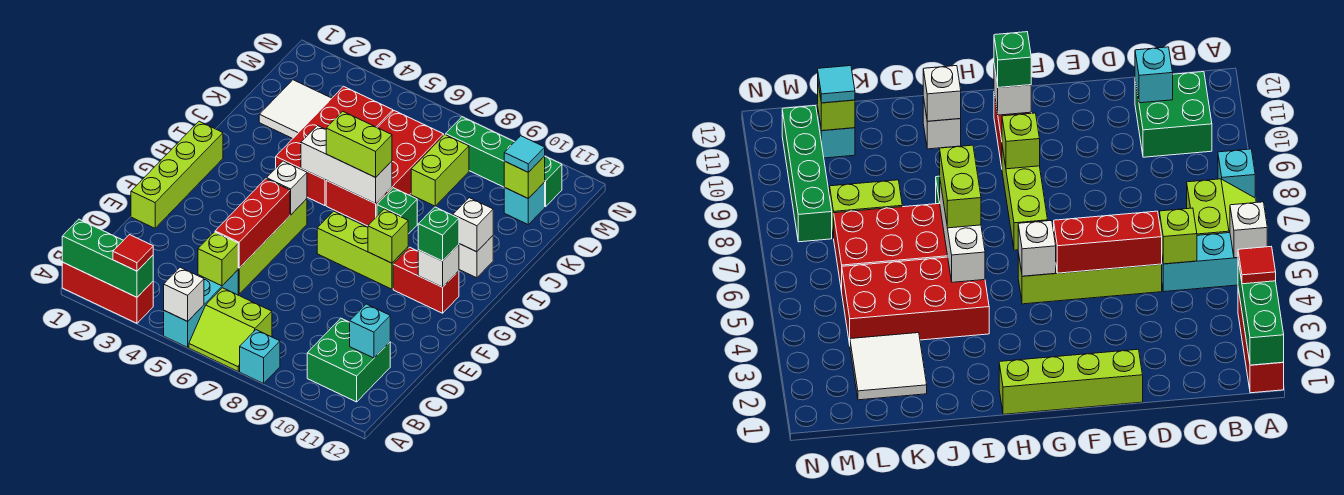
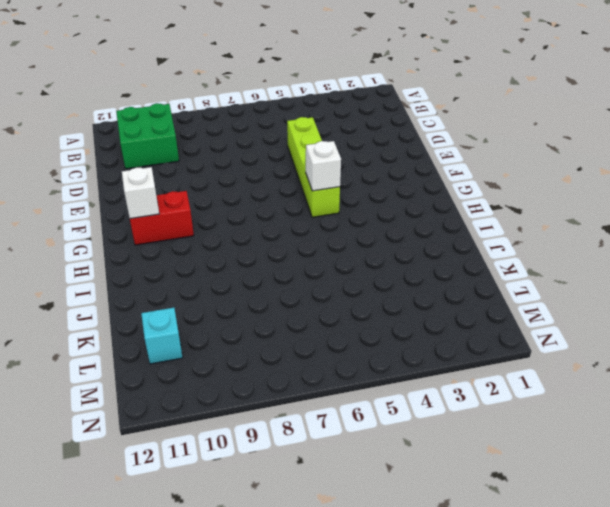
none -> red 1x3 brick [62,262,153,323]
none -> cyan 1x3 brick [164,270,238,347]
none -> lime 2x2 slope [189,288,272,371]
none -> cyan 1x1 brick [240,330,280,384]

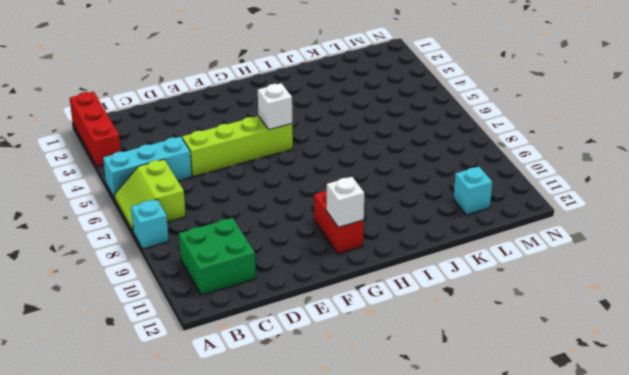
none -> lime 1x4 brick [131,121,223,228]
none -> lime 1x3 brick [317,211,408,289]
none -> red 2x4 brick [276,86,393,206]
none -> red 2x4 brick [326,111,444,226]

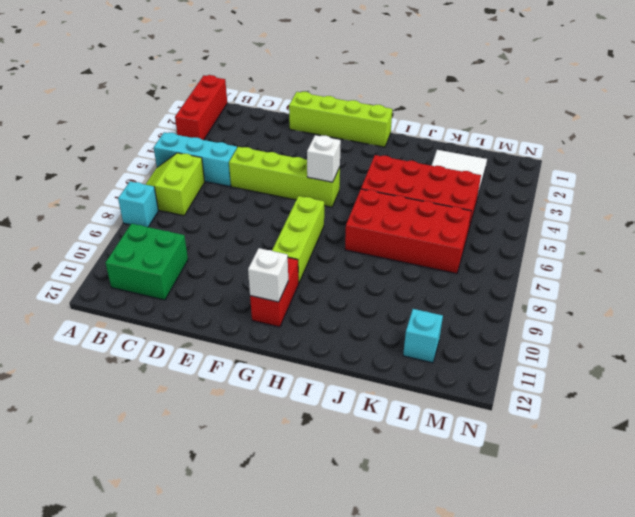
none -> green 1x1 brick [377,188,417,234]
none -> white 1x1 brick [459,236,493,278]
none -> lime 1x2 brick [411,135,469,206]
none -> green 1x4 brick [446,117,562,207]

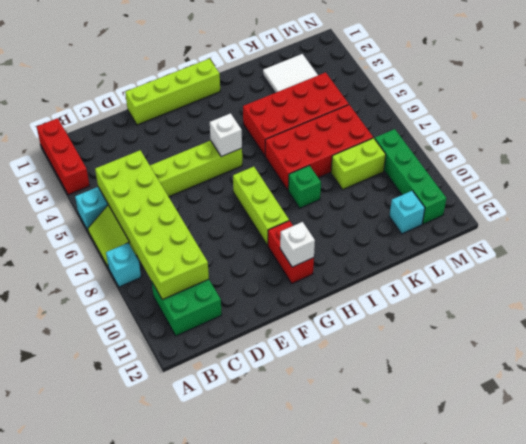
lime 2x6 brick [95,150,209,300] -> lime 1x1 brick [198,232,238,286]
none -> white 1x1 brick [459,236,493,278]
none -> green 1x3 brick [62,219,153,297]
none -> white 1x1 brick [164,267,204,321]
none -> cyan 1x1 brick [350,304,390,358]

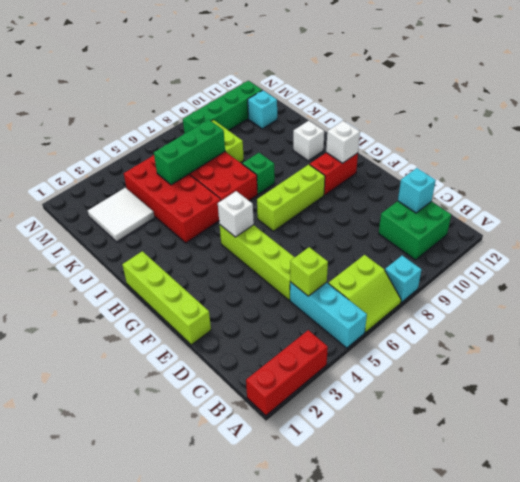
green 1x3 brick [154,120,225,185] -> green 1x3 brick moved to [62,219,153,297]
none -> white 1x1 brick [164,267,204,321]
none -> red 1x3 brick [215,179,290,268]
none -> lime 1x1 brick [368,209,408,263]
none -> white 1x3 brick [301,126,392,204]

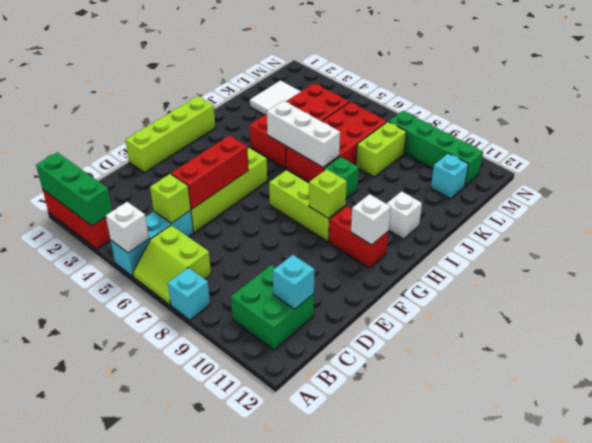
none -> white 1x1 brick [267,161,307,215]
none -> white 1x1 brick [453,198,493,252]
none -> lime 1x1 brick [504,156,545,199]
none -> red 1x1 tile [113,235,153,271]

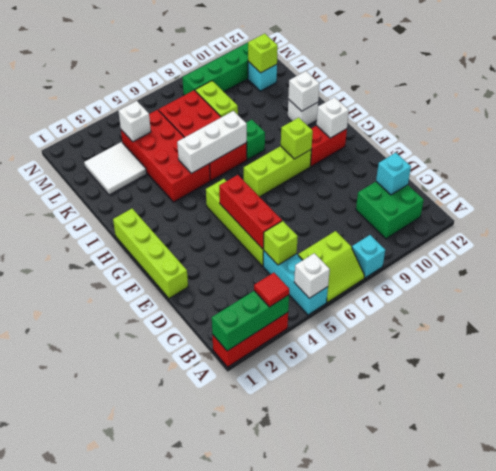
white 1x1 brick [118,101,151,142] -> white 1x1 brick moved to [267,161,307,215]
none -> green 1x1 brick [418,207,459,261]
none -> lime 1x2 brick [326,111,392,177]
none -> cyan 1x1 tile [504,136,545,172]

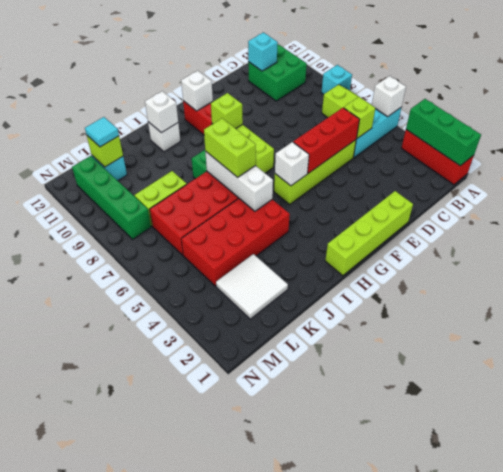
none -> red 1x1 tile [113,235,153,271]
none -> green 1x1 brick [418,207,459,261]

